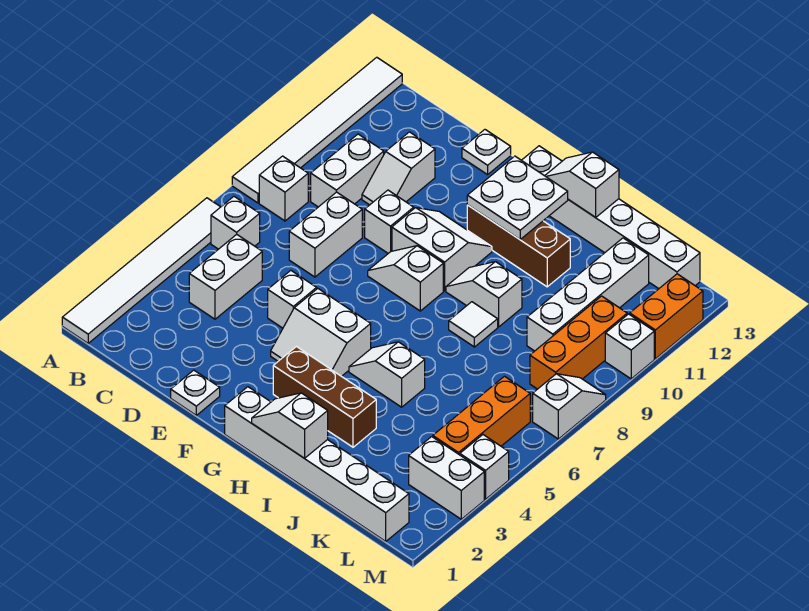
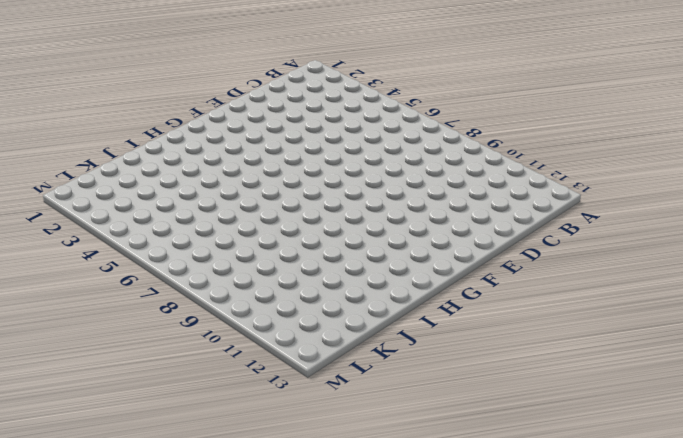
none -> white 1x6 tile [62,198,220,343]
none -> white 1x6 tile [232,57,402,203]
none -> white 1x1 brick [211,197,260,249]
none -> white 1x1 brick [259,156,308,221]

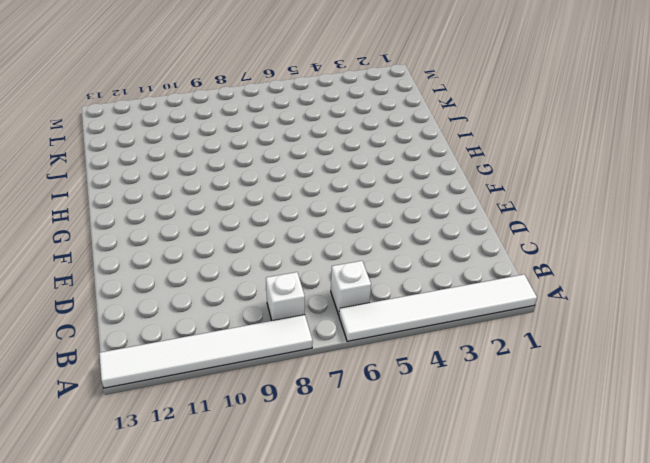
none -> white 1x2 brick [189,234,262,319]
none -> white 1x2 brick [311,134,384,207]
none -> white 1x2 brick [289,192,362,277]
none -> white 1x2 slope [362,132,435,205]

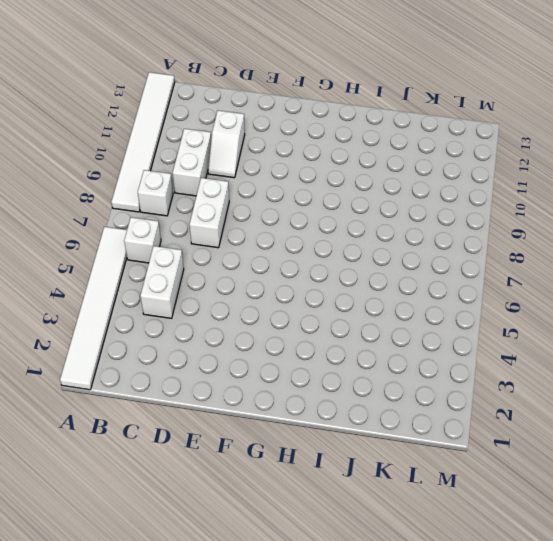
none -> white 1x1 plate [171,370,220,415]
none -> white 1x1 brick [268,271,317,328]
none -> white 1x1 brick [365,190,414,253]
none -> white 1x1 plate [462,130,511,175]

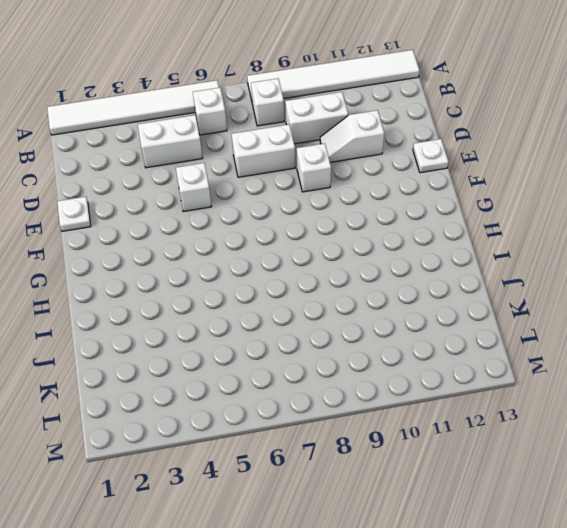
none -> white 2x2 slope [271,289,371,376]
none -> white 1x2 slope [368,246,443,311]
none -> white 2x2 slope [392,208,492,291]
none -> white 1x6 brick [225,387,409,541]

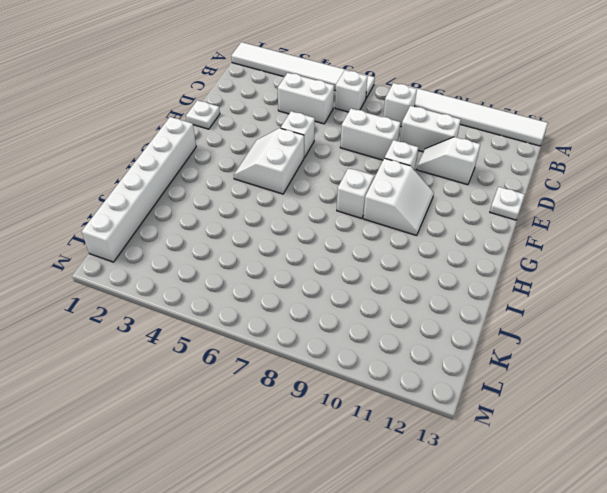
none -> brown 1x3 brick [273,347,376,447]
none -> brown 1x3 brick [467,205,570,287]
none -> white 1x6 brick [522,146,700,289]
none -> white 1x2 slope [349,342,425,407]

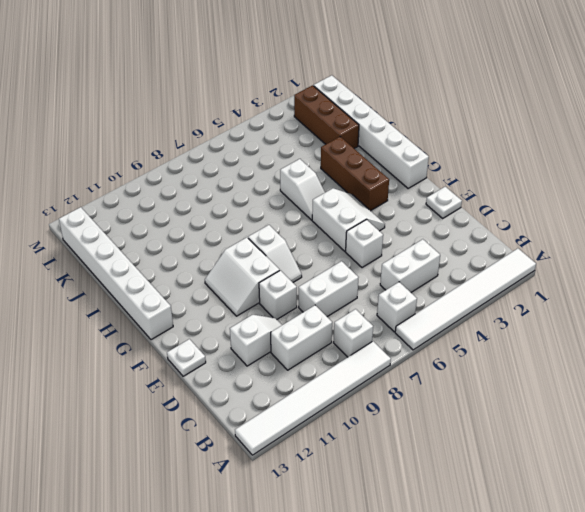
brown 1x3 brick [294,85,359,148] -> brown 1x3 brick moved to [467,205,570,287]
none -> white 1x2 slope [446,262,522,327]
none -> white 1x1 tile [449,302,498,347]
none -> white 1x4 brick [527,238,649,351]
none -> white 1x2 brick [409,437,484,519]

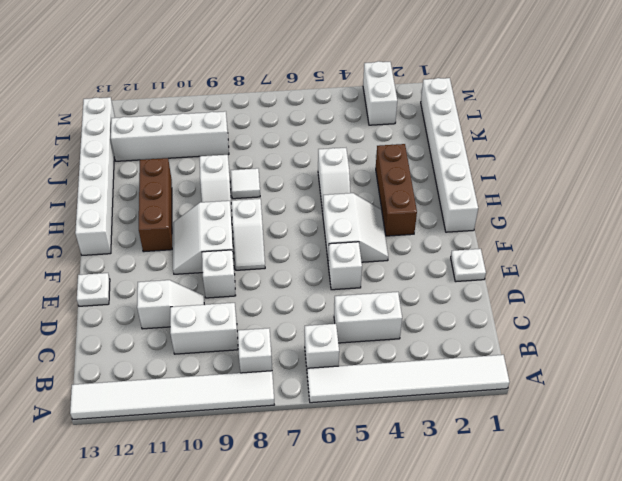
none -> white 1x2 brick [289,192,362,277]
none -> orange 1x3 brick [433,376,530,455]
none -> orange 1x3 brick [530,296,627,389]
none -> white 1x1 brick [460,435,509,499]

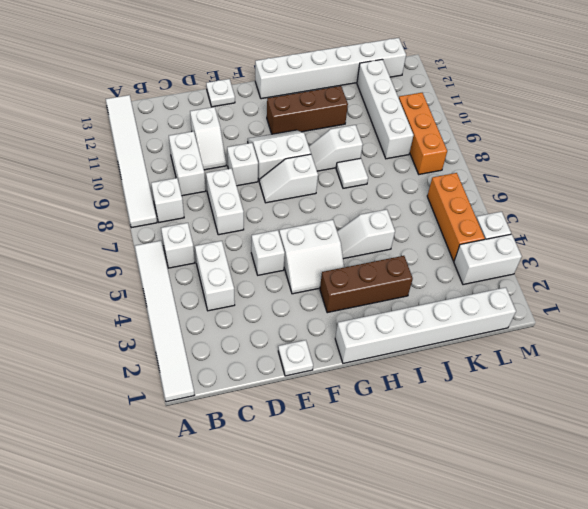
none -> white 1x2 slope [533,374,606,439]
none -> white 1x1 brick [605,314,654,379]
none -> orange 1x2 brick [630,274,703,359]
none -> white 2x2 plate [467,156,568,239]

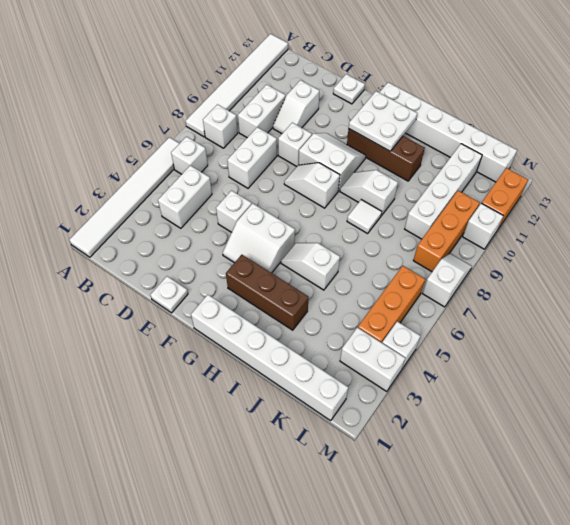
none -> white 1x2 slope [252,393,328,458]
none -> white 1x2 slope [545,152,619,217]

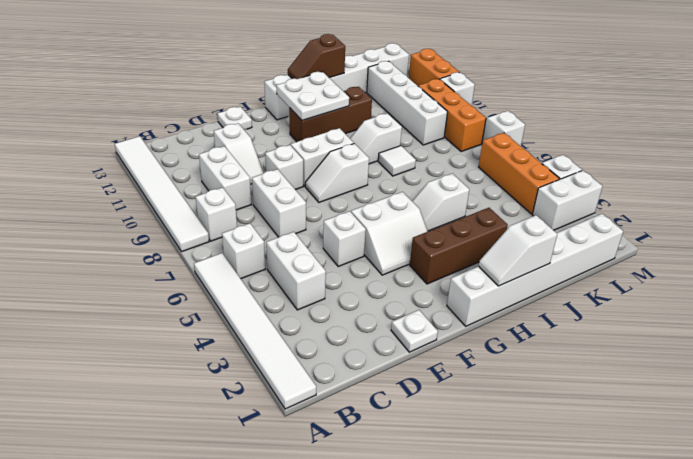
brown 1x2 slope [288,34,345,79] -> white 1x2 slope [545,152,619,217]

